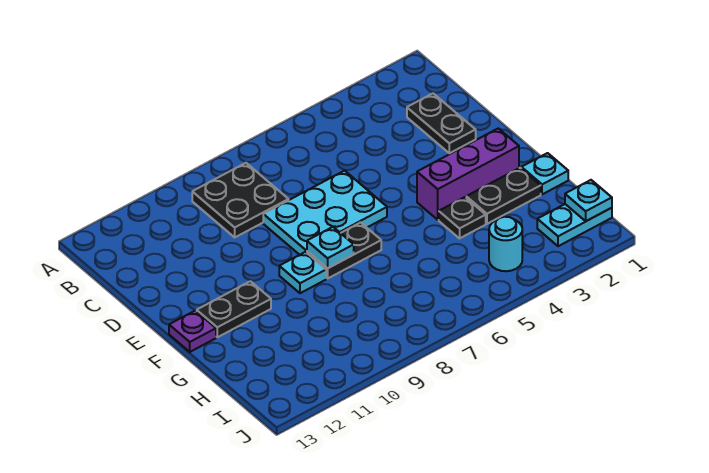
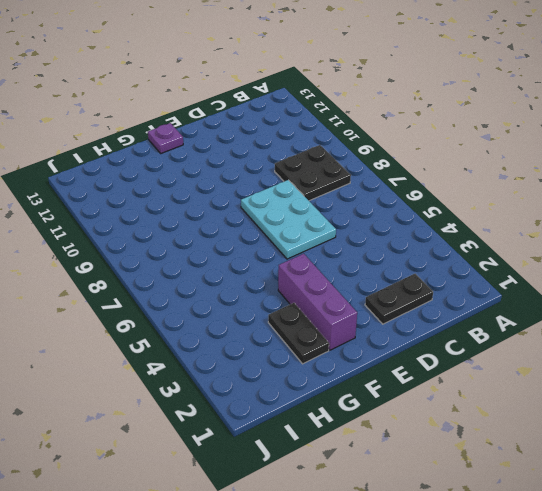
none -> black 1x2 plate [307,223,381,278]
none -> cyan 1x1 plate [279,252,326,293]
none -> black 1x2 plate [197,281,271,337]

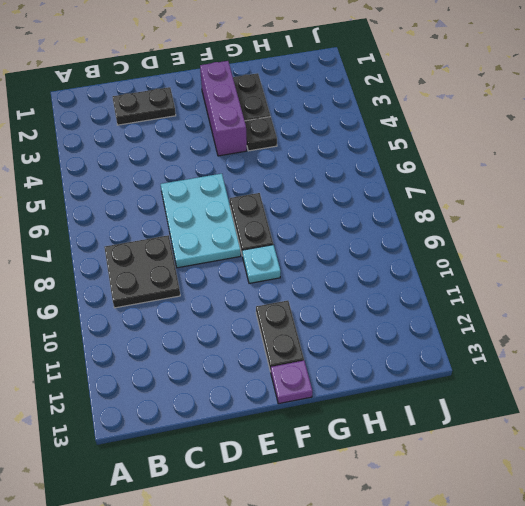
none -> cyan 1x1 plate [521,153,568,194]
none -> cyan 1x2 plate [537,204,612,246]
none -> cyan 1x1 round brick [489,217,522,271]

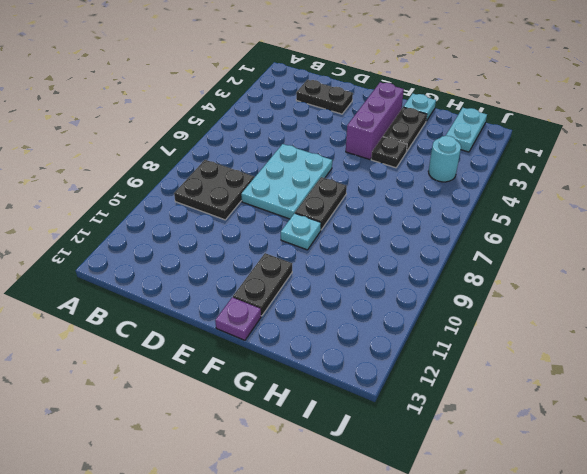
none -> cyan 1x1 plate [307,227,354,268]
none -> cyan 1x1 plate [565,180,612,221]

